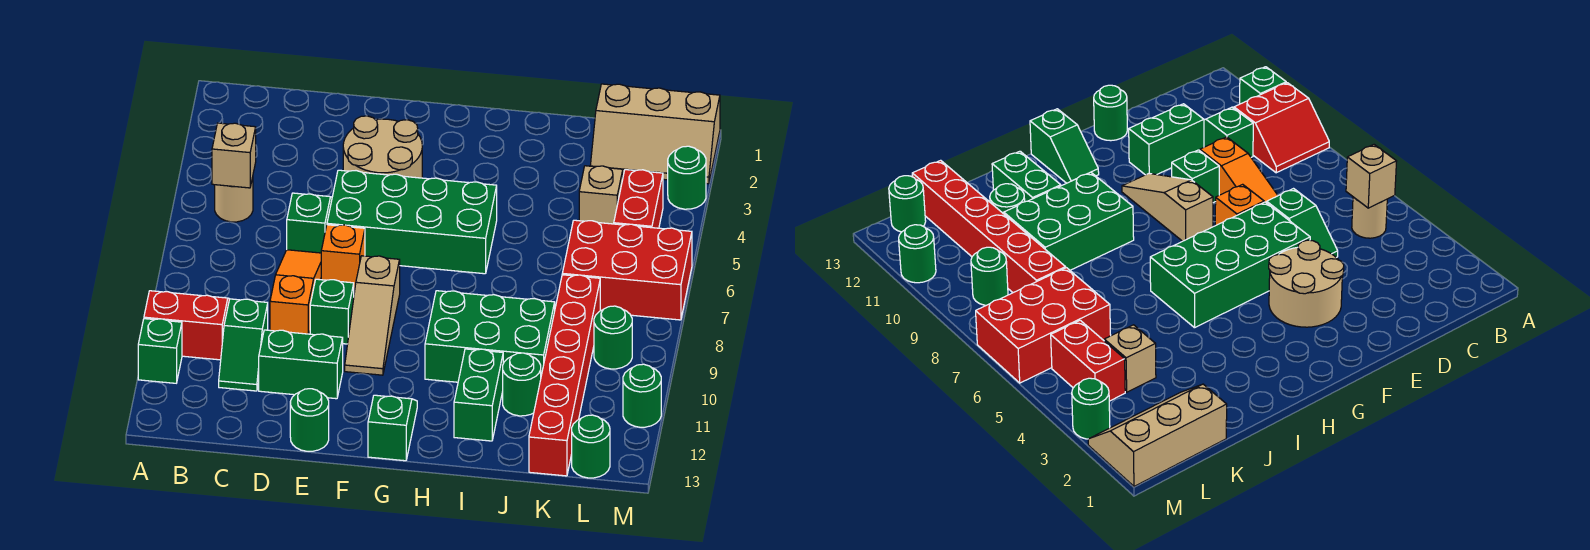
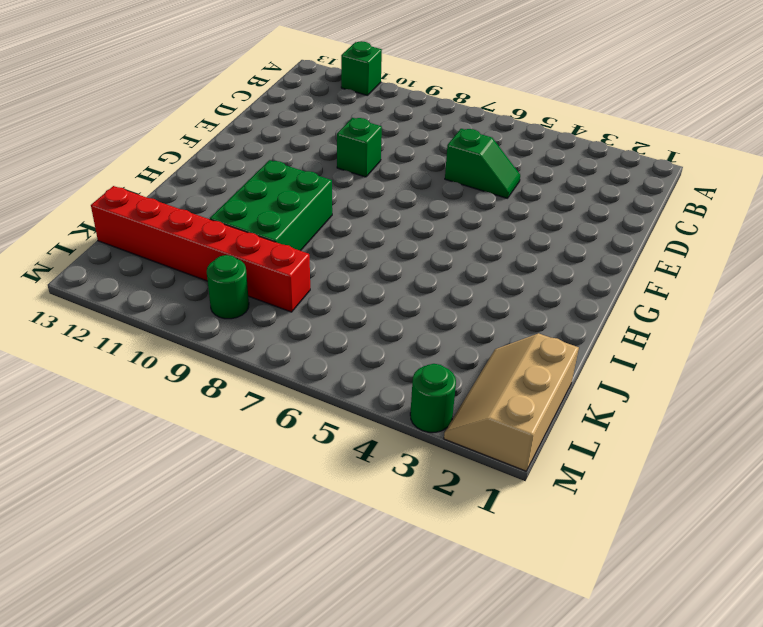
none -> red 2x2 slope [144,291,229,360]
none -> tan 1x1 round brick [215,177,253,222]
none -> green 1x2 slope [219,299,268,391]

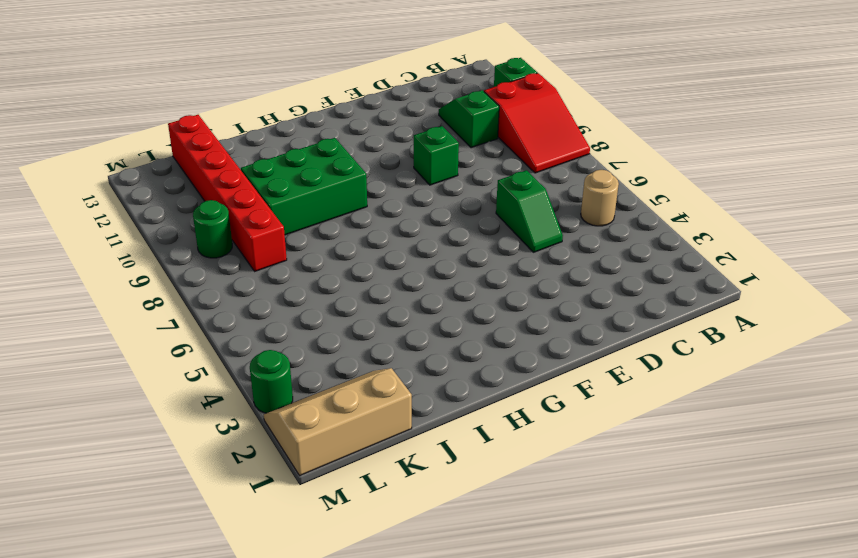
red 2x3 slope [484,73,590,173] -> red 2x2 slope [144,291,229,360]
none -> orange 1x3 slope [270,250,321,334]
none -> green 1x2 brick [259,330,343,399]
none -> tan 2x2 round brick [343,116,422,178]

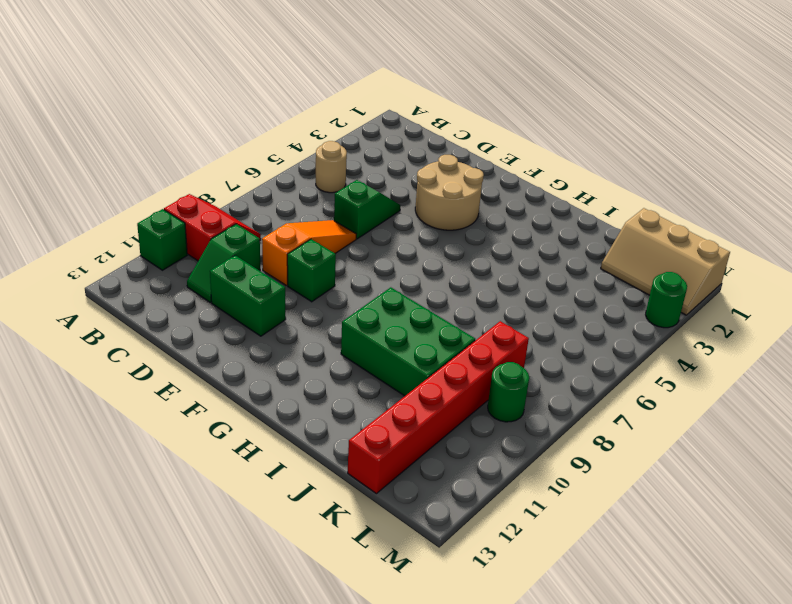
none -> green 2x4 brick [327,170,497,274]
none -> orange 1x1 brick [321,225,365,289]
none -> green 1x1 round brick [290,389,329,451]

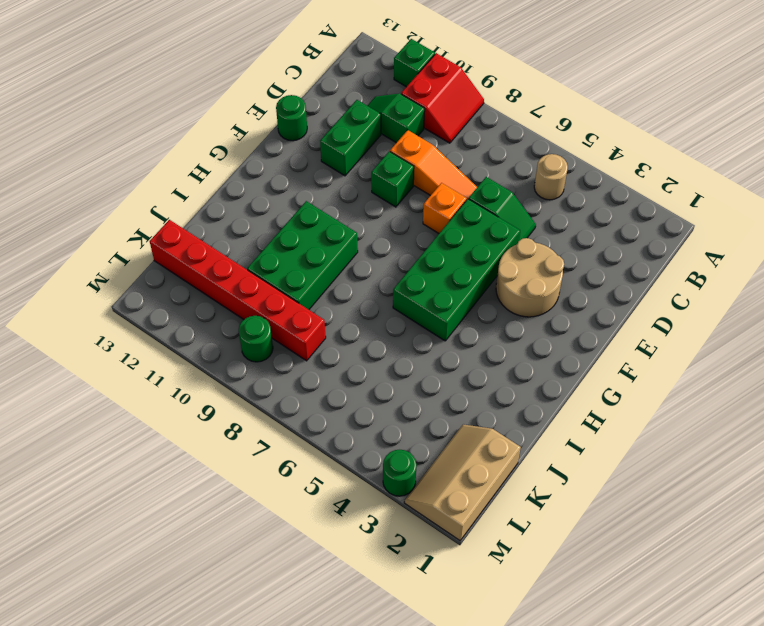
none -> tan 1x3 slope [345,256,400,375]
none -> green 1x2 slope [368,395,417,461]
none -> green 1x2 brick [454,349,503,441]

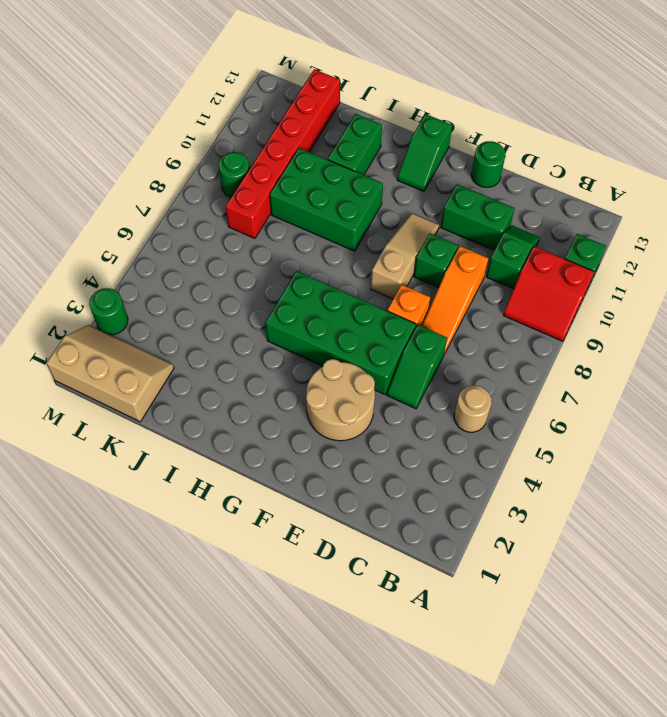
none -> green 1x1 round brick [503,353,541,416]
none -> tan 1x1 brick [579,166,623,224]
none -> red 2x3 brick [562,220,692,320]

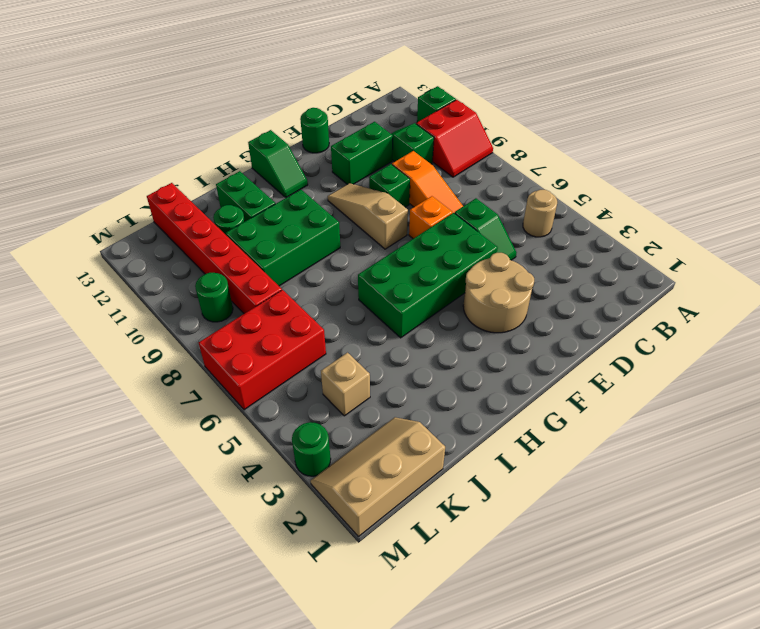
none -> red 1x2 brick [614,170,663,228]
none -> green 1x1 round brick [572,415,610,478]
none -> green 1x1 round brick [623,364,661,427]

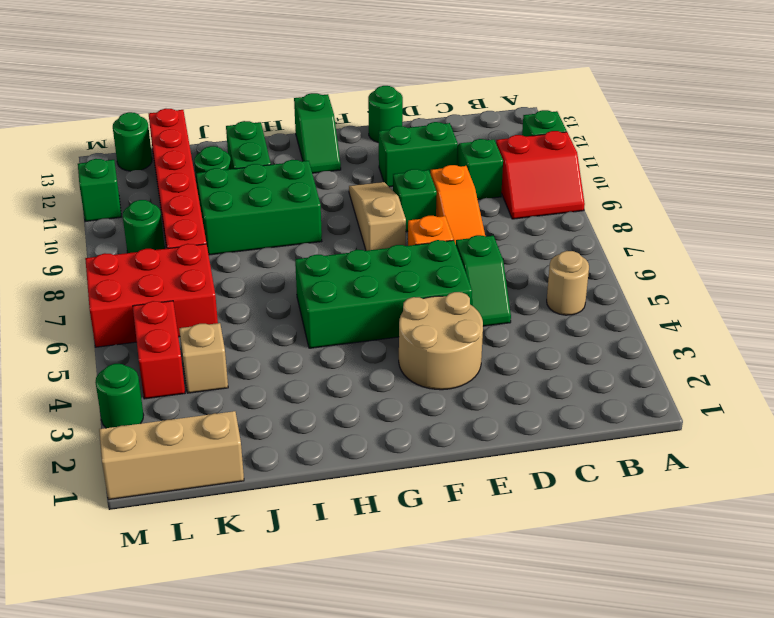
green 1x1 brick [78,159,121,221] -> green 1x1 round brick [623,364,661,427]
none -> tan 1x1 brick [212,123,256,188]

